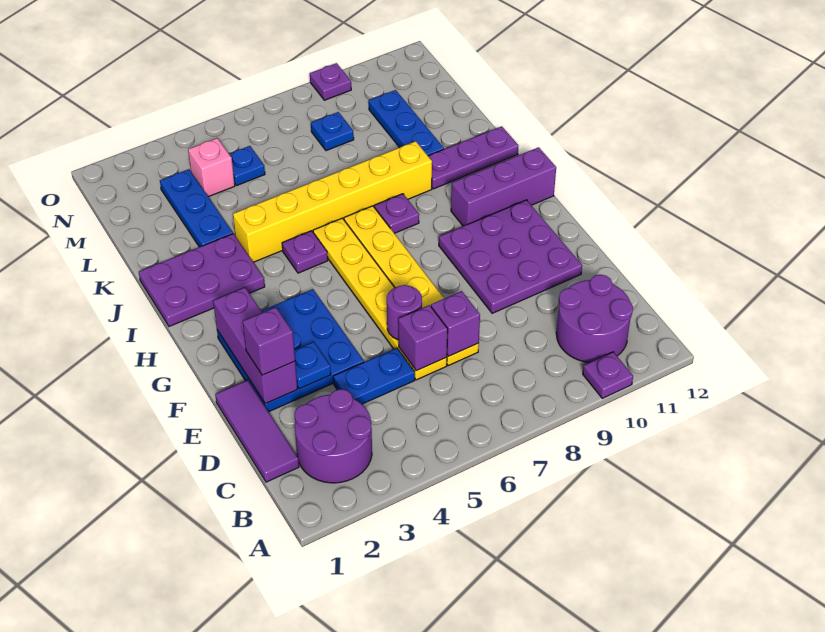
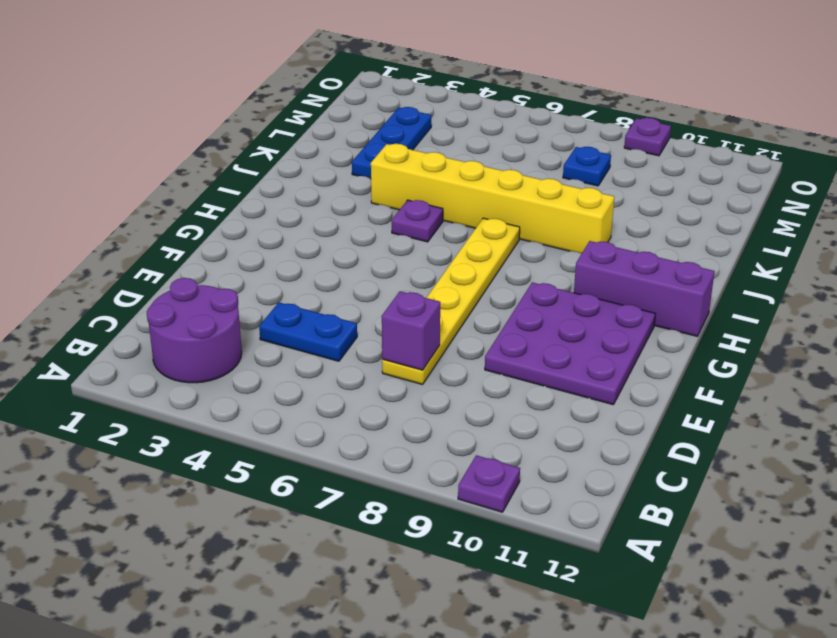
none -> purple 2x2 round brick [556,275,633,363]
none -> purple 1x3 tile [215,380,299,482]
none -> yellow 1x6 plate [313,218,447,380]

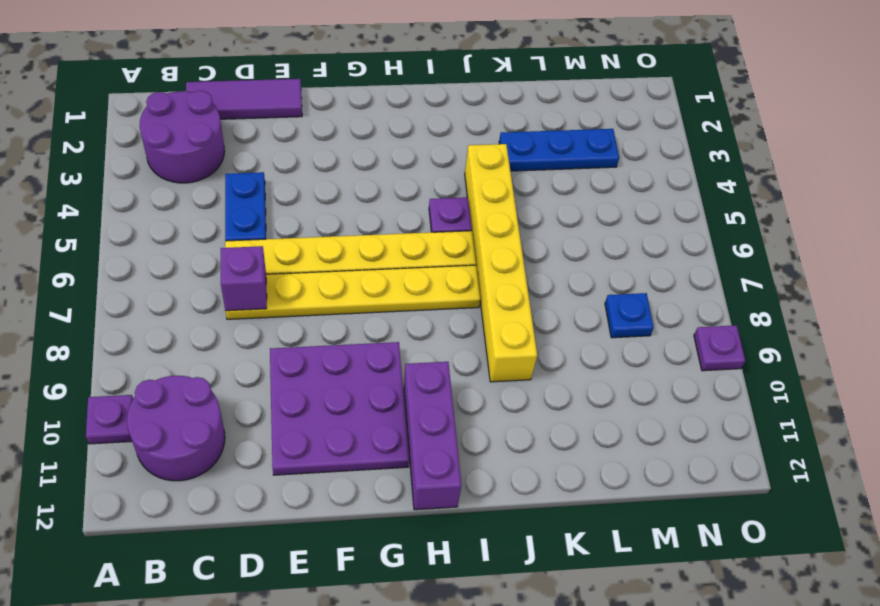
none -> blue 3x3 plate [217,289,364,412]
none -> purple 2x3 plate [139,234,265,326]
none -> purple 1x1 plate [374,194,419,233]

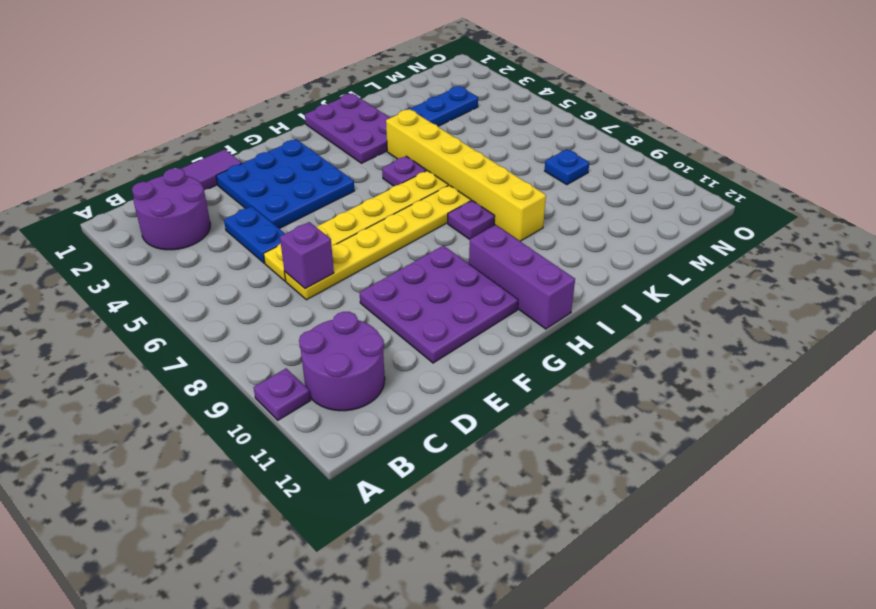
none -> purple 1x3 plate [428,126,519,189]
none -> blue 1x3 plate [369,90,444,156]
none -> pink 1x1 brick [188,138,235,197]

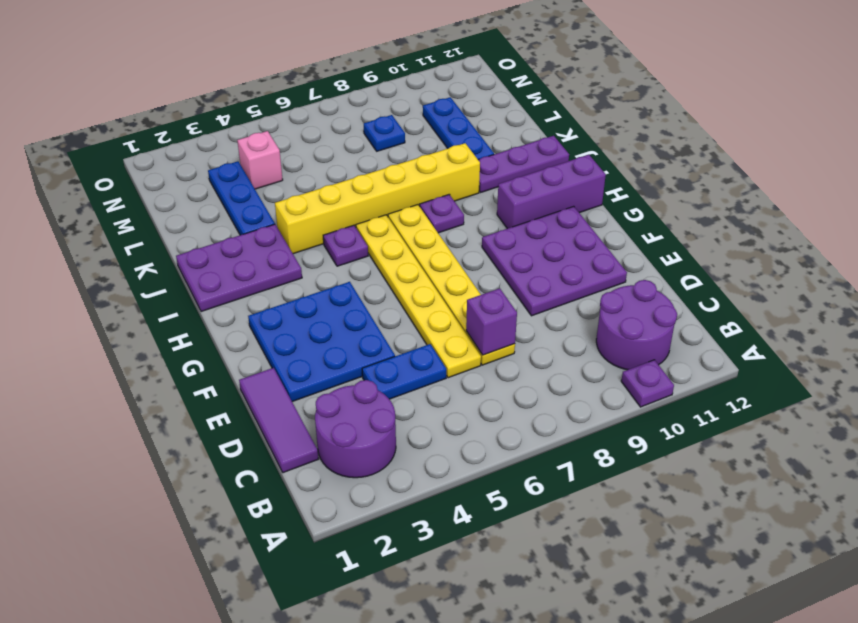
none -> blue 1x1 plate [229,146,265,186]
none -> purple 1x1 plate [310,63,351,100]
none -> purple 1x1 brick [398,305,448,371]

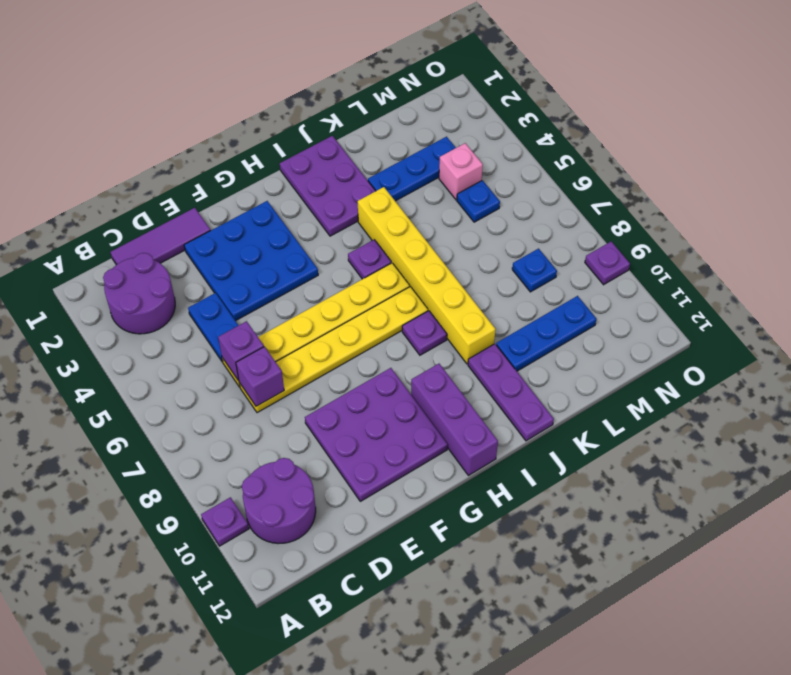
none -> purple 1x3 brick [213,287,297,404]
none -> blue 1x1 plate [294,342,331,389]
none -> purple 1x1 round brick [387,285,422,340]

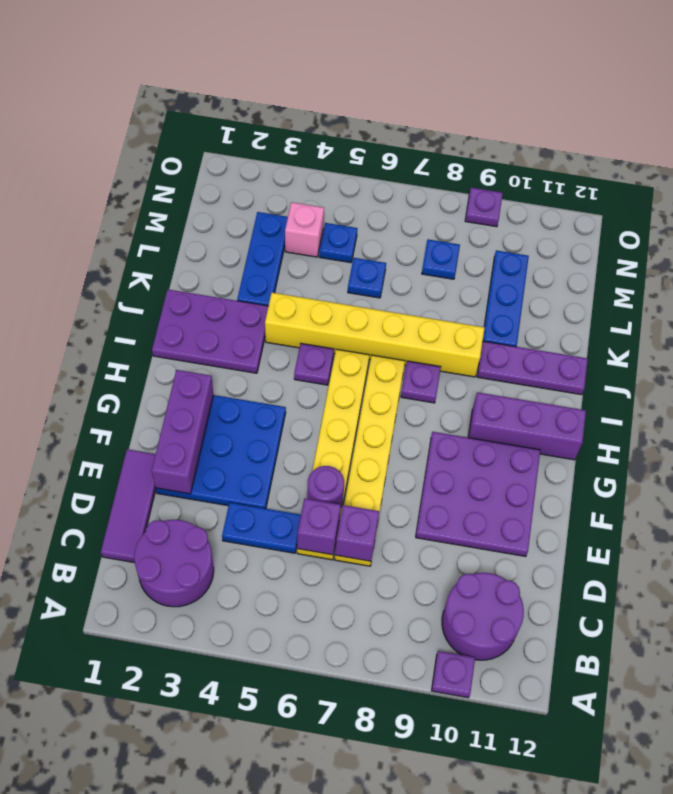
blue 1x1 plate [348,258,386,298] -> blue 1x1 plate moved to [294,342,331,389]
none -> purple 1x1 brick [243,307,295,375]

